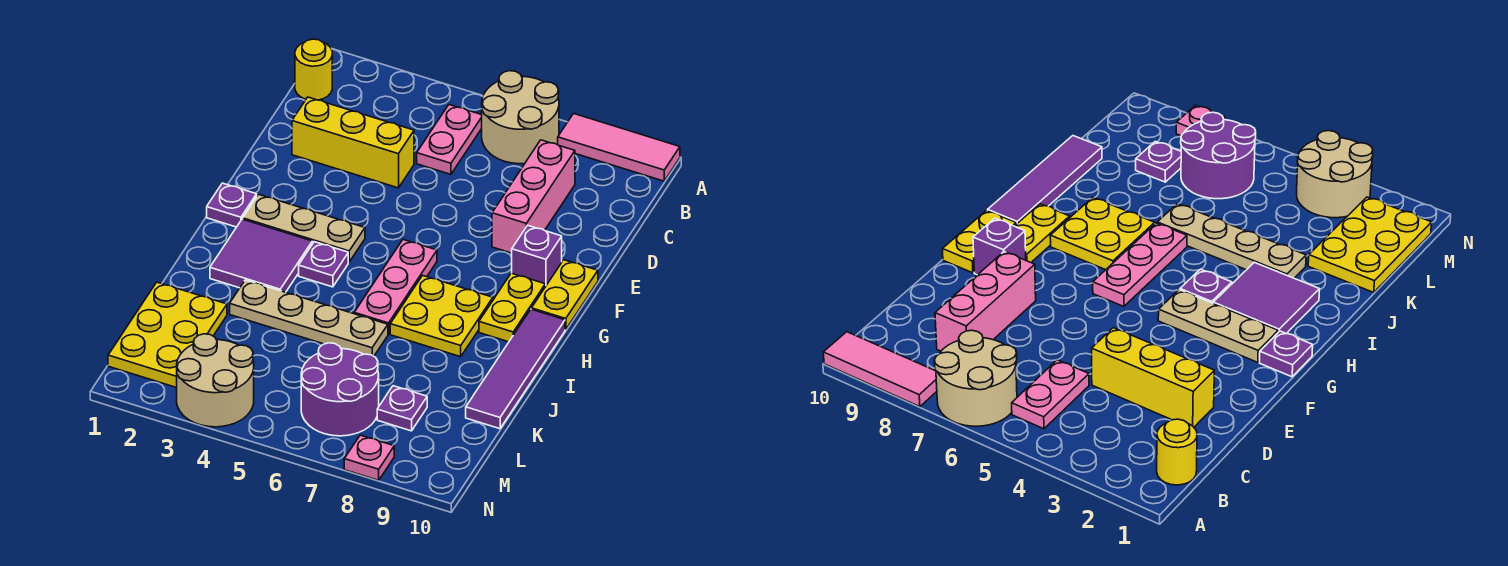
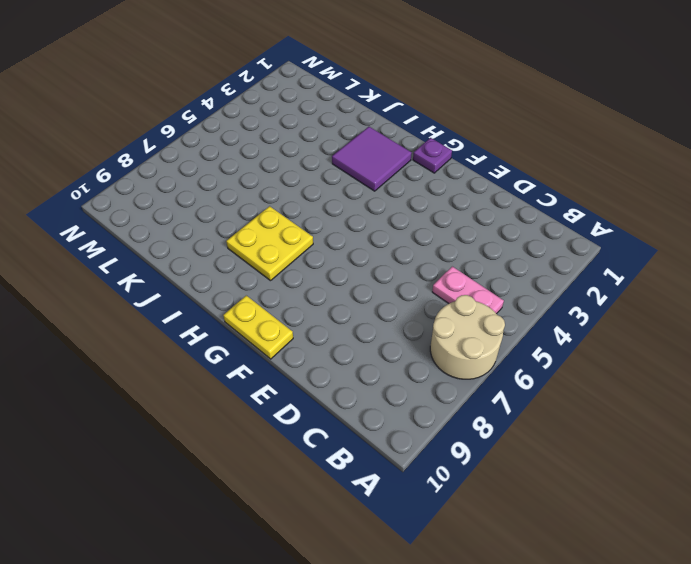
none -> pink 1x3 tile [558,114,680,181]
none -> yellow 1x1 round brick [295,39,332,100]
none -> pink 1x3 brick [492,140,575,253]

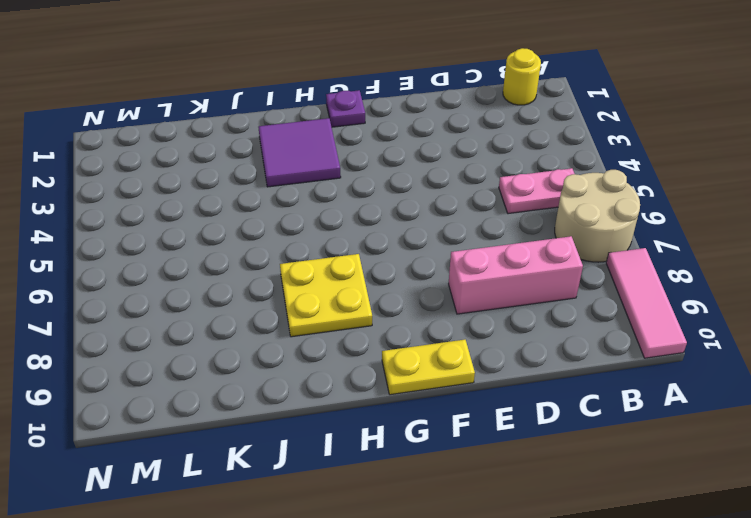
none -> yellow 1x3 brick [292,97,414,188]
none -> purple 1x1 brick [512,225,562,287]
none -> tan 1x3 plate [243,194,365,262]

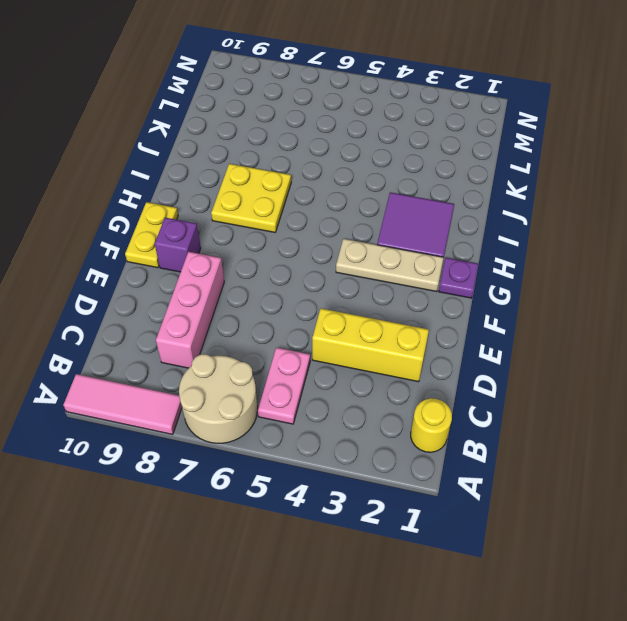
none -> pink 1x3 plate [354,240,437,334]
none -> yellow 1x2 plate [479,273,545,342]
none -> purple 1x1 plate [299,242,348,287]

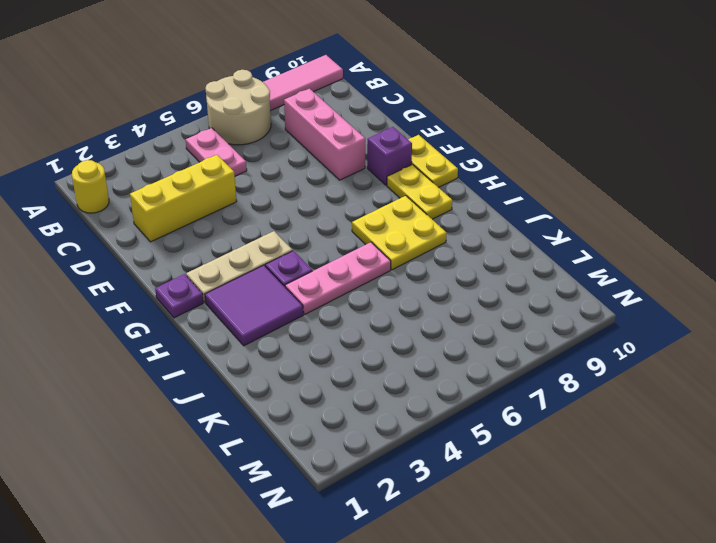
pink 1x3 plate [285,242,391,314] -> pink 1x3 plate turned to [354,240,437,334]
none -> purple 1x4 tile [466,309,565,429]
none -> tan 1x4 plate [230,280,388,356]
none -> yellow 2x3 plate [108,282,227,388]

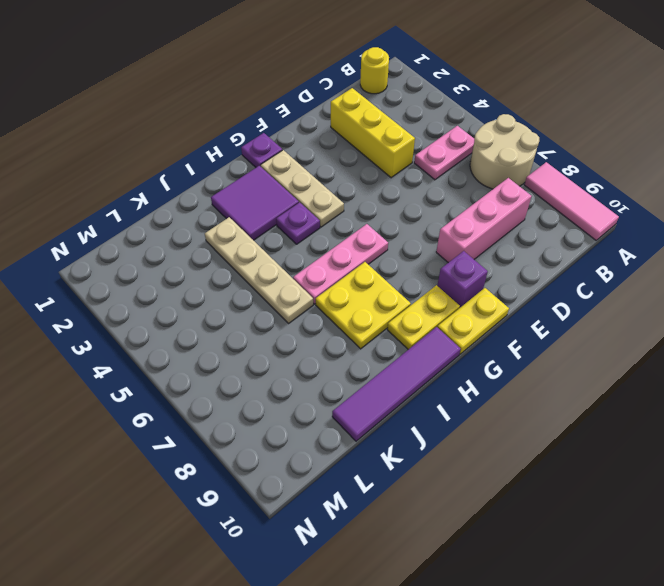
none -> yellow 2x3 plate [108,282,227,388]
none -> purple 2x2 round brick [301,343,379,436]
none -> purple 1x1 plate [377,386,427,431]

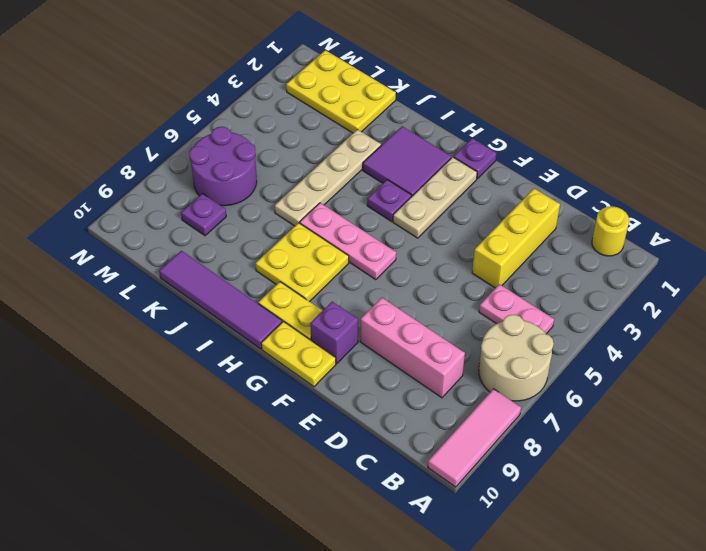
none -> tan 2x2 round brick [177,334,254,427]
none -> pink 1x1 plate [344,435,394,480]

